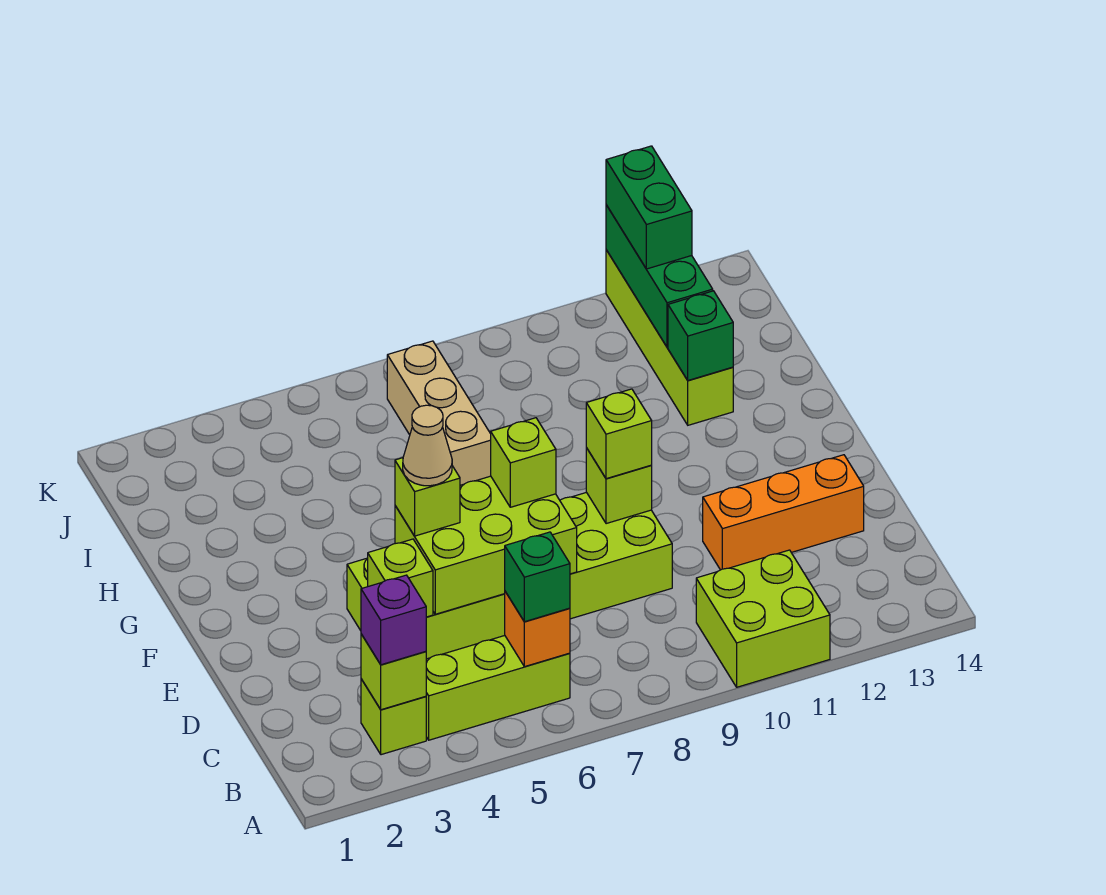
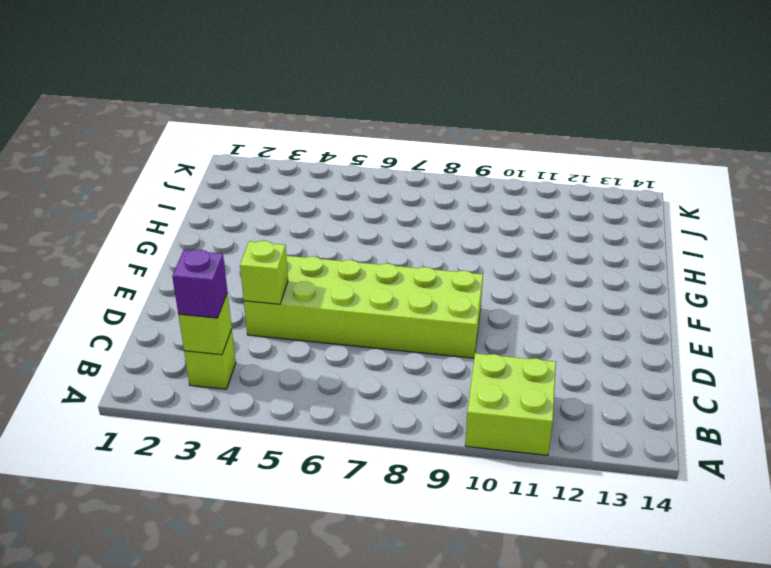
none -> lime 1x3 brick [426,636,570,740]
none -> orange 1x3 brick [703,455,864,570]
none -> tan 1x3 brick [387,341,491,485]

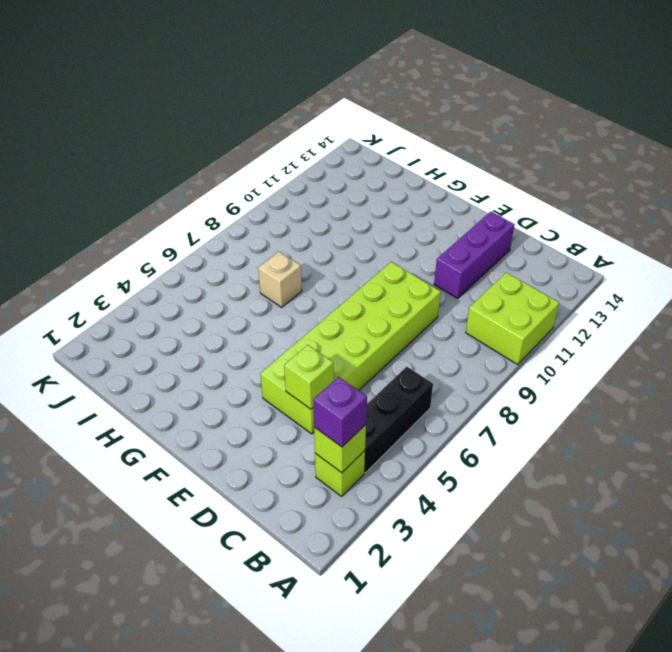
black 1x3 brick [364,367,433,473] -> lime 1x3 brick [426,636,570,740]
purple 1x3 brick [434,212,515,299] -> orange 1x3 brick [703,455,864,570]
tan 1x1 brick [258,252,302,307] -> tan 1x3 brick [387,341,491,485]
none -> lime 1x4 brick [606,250,733,425]
none -> orange 1x1 brick [505,592,570,667]
none -> lime 2x3 brick [395,476,577,614]

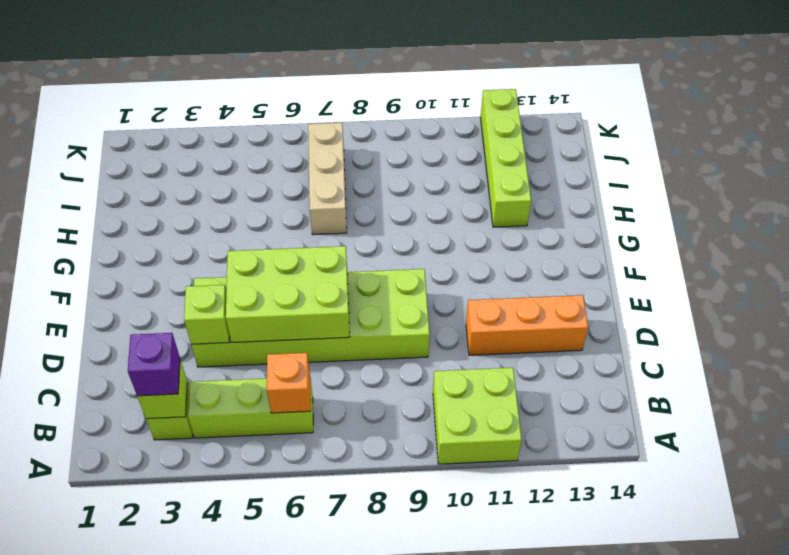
none -> lime 1x1 brick [586,448,652,524]
none -> green 1x1 brick [668,291,733,380]
none -> green 1x3 brick [606,205,713,347]

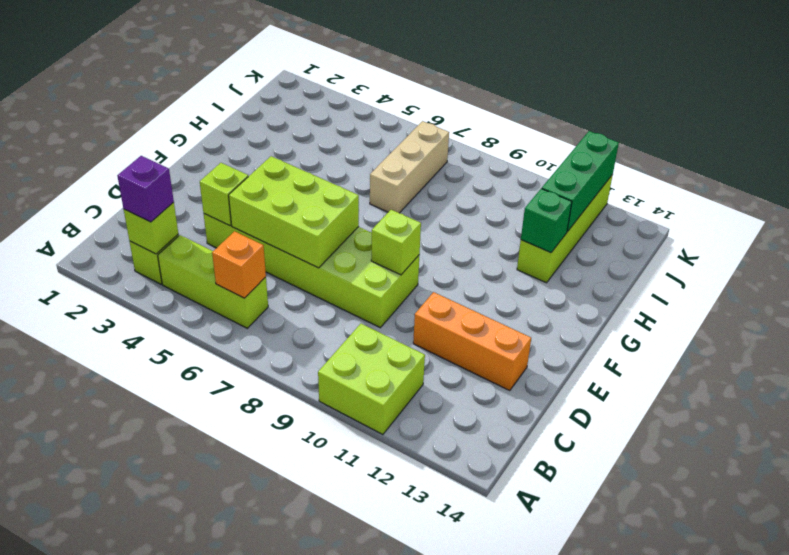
none -> green 1x1 brick [505,532,570,622]
none -> lime 1x1 brick [395,458,460,536]
none -> lime 1x1 brick [491,418,556,507]

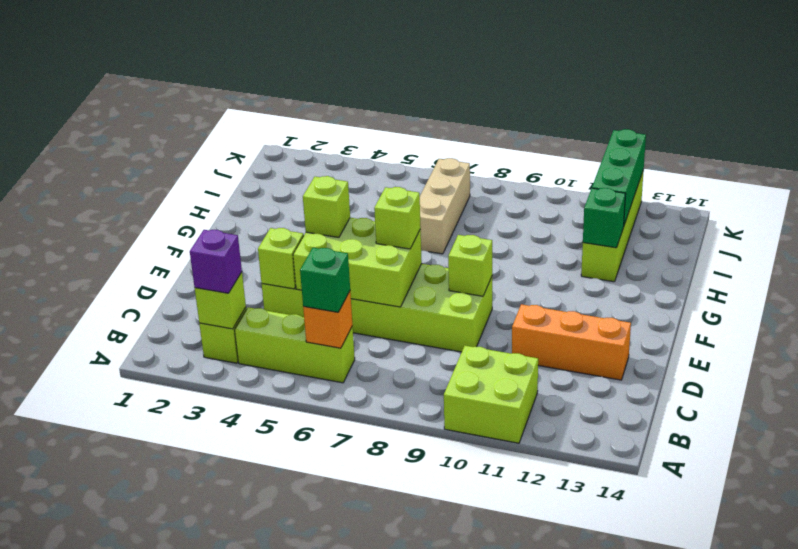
none -> lime 1x1 brick [586,389,652,479]
none -> green 1x2 brick [606,146,692,269]
none -> tan 1x1 cone [403,405,452,486]

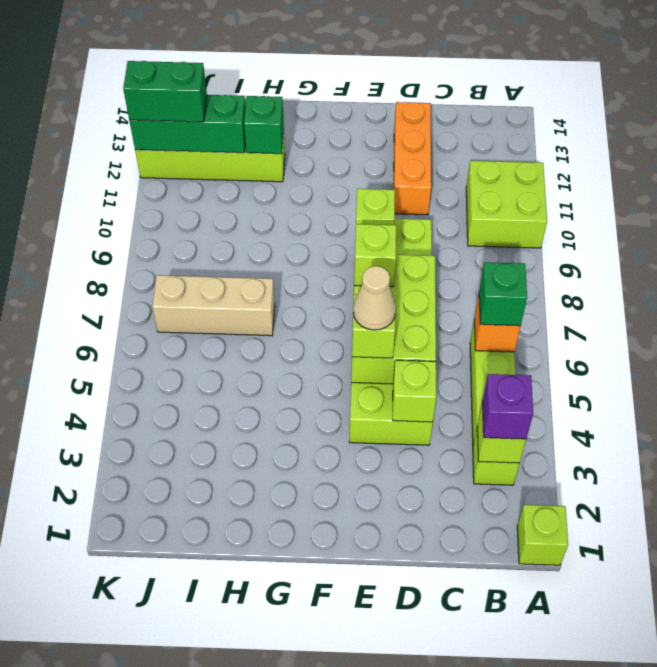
lime 1x1 brick [517,505,568,565] -> lime 1x1 brick moved to [586,389,652,479]

